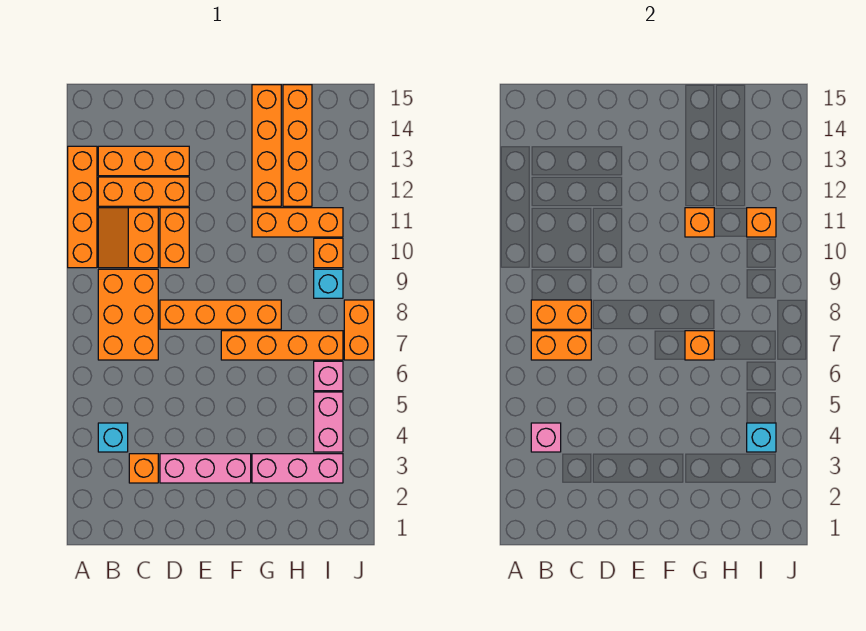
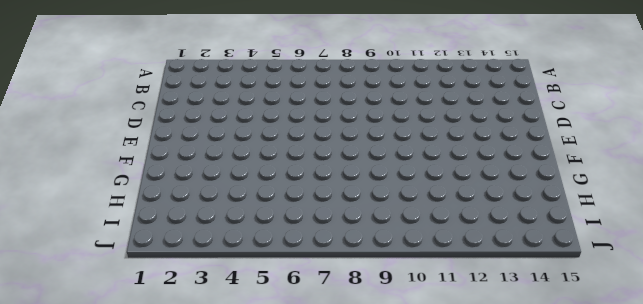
none -> orange 1x4 brick [68,146,97,268]
none -> cyan 1x1 brick [98,423,128,452]
none -> orange 2x3 brick [98,269,158,360]

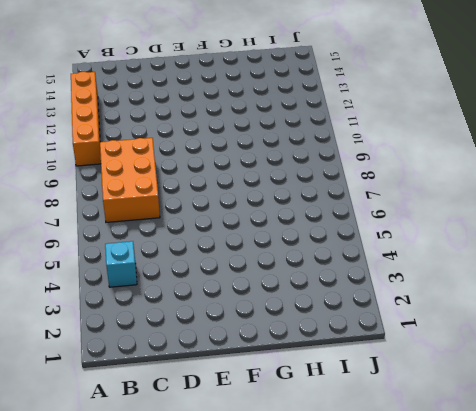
none -> orange 2x2 slope [98,208,158,268]
none -> orange 1x3 brick [98,177,189,206]
none -> orange 1x3 brick [98,146,189,176]

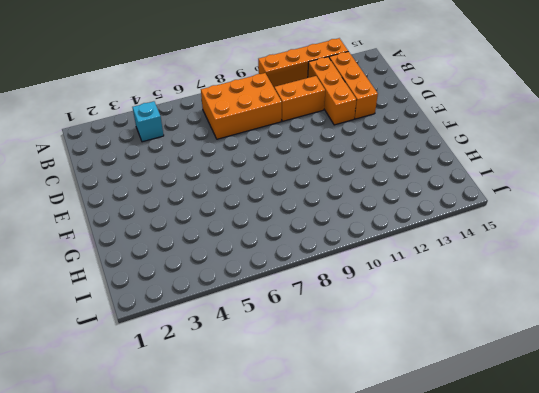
none -> orange 1x1 brick [129,454,158,483]
none -> pink 1x3 brick [160,454,251,483]
none -> orange 1x4 brick [160,300,281,329]

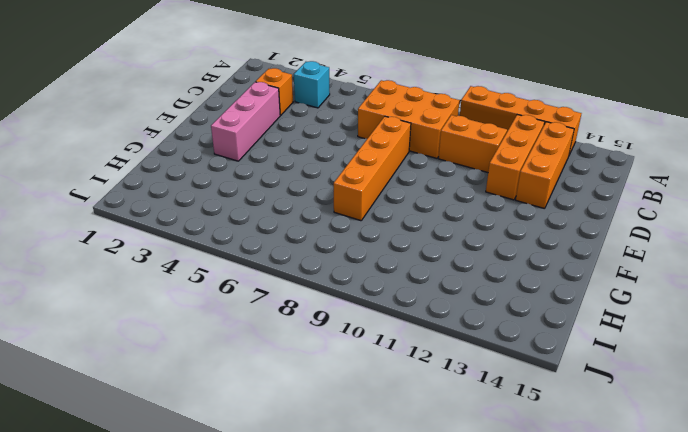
none -> orange 1x2 brick [160,208,189,268]
none -> orange 1x4 brick [221,331,343,360]
none -> pink 1x3 brick [252,454,343,483]

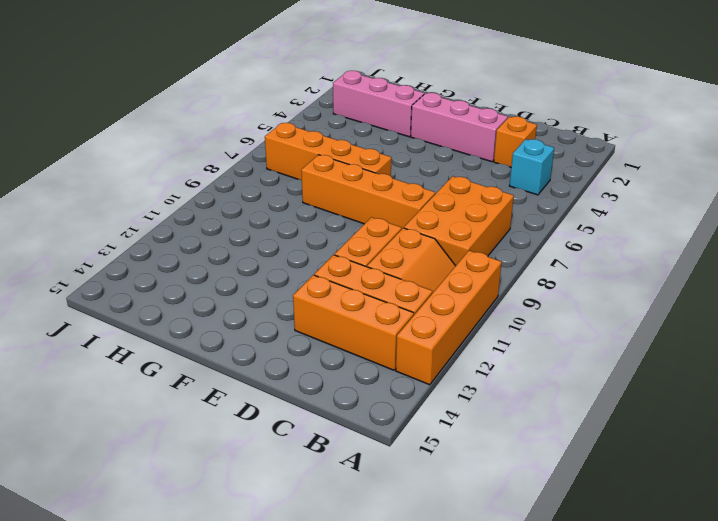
none -> orange 1x3 brick [252,208,343,237]
none -> orange 1x4 brick [252,85,281,206]
none -> orange 1x4 brick [283,85,312,206]

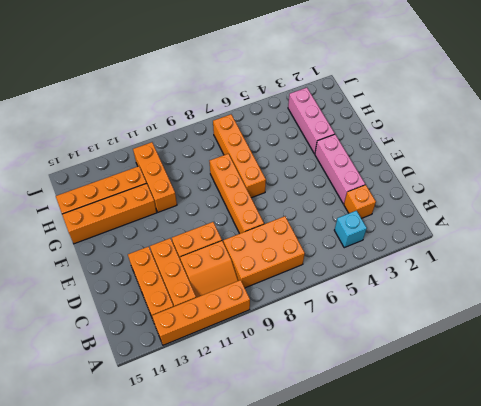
none -> pink 1x2 brick [314,392,343,452]
none -> pink 1x1 brick [314,361,343,391]
none -> cyan 1x1 brick [314,269,343,298]

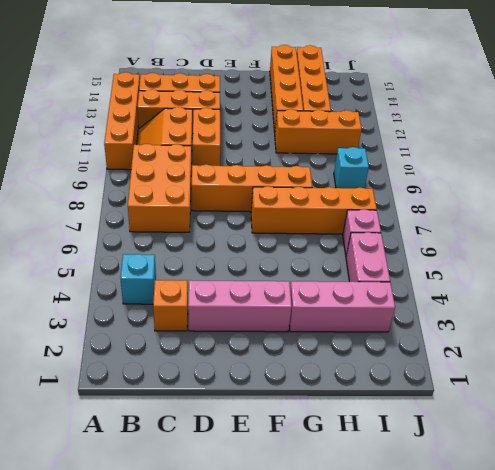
none -> orange 1x1 brick [314,238,343,268]
none -> orange 1x2 brick [344,300,374,360]
none -> pink 1x1 brick [531,423,561,452]

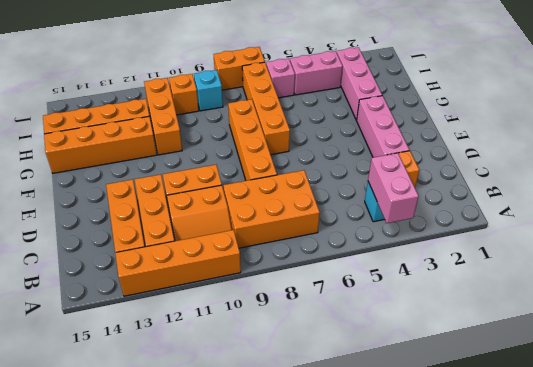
pink 1x2 brick [368,153,419,223] -> pink 1x1 brick [531,423,561,452]
none -> orange 1x2 brick [531,331,591,360]
none -> orange 1x2 brick [531,300,591,329]
none -> orange 1x1 brick [685,331,714,360]

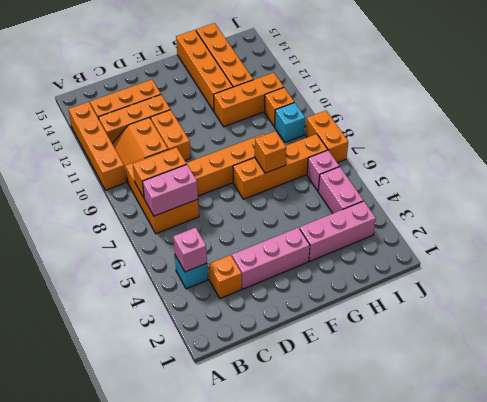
pink 1x2 brick [142,165,198,216] -> orange 1x2 brick [531,331,591,360]
none -> orange 1x1 brick [685,208,714,237]
none -> cyan 1x1 brick [747,423,776,452]
none -> orange 1x1 brick [747,208,776,237]

